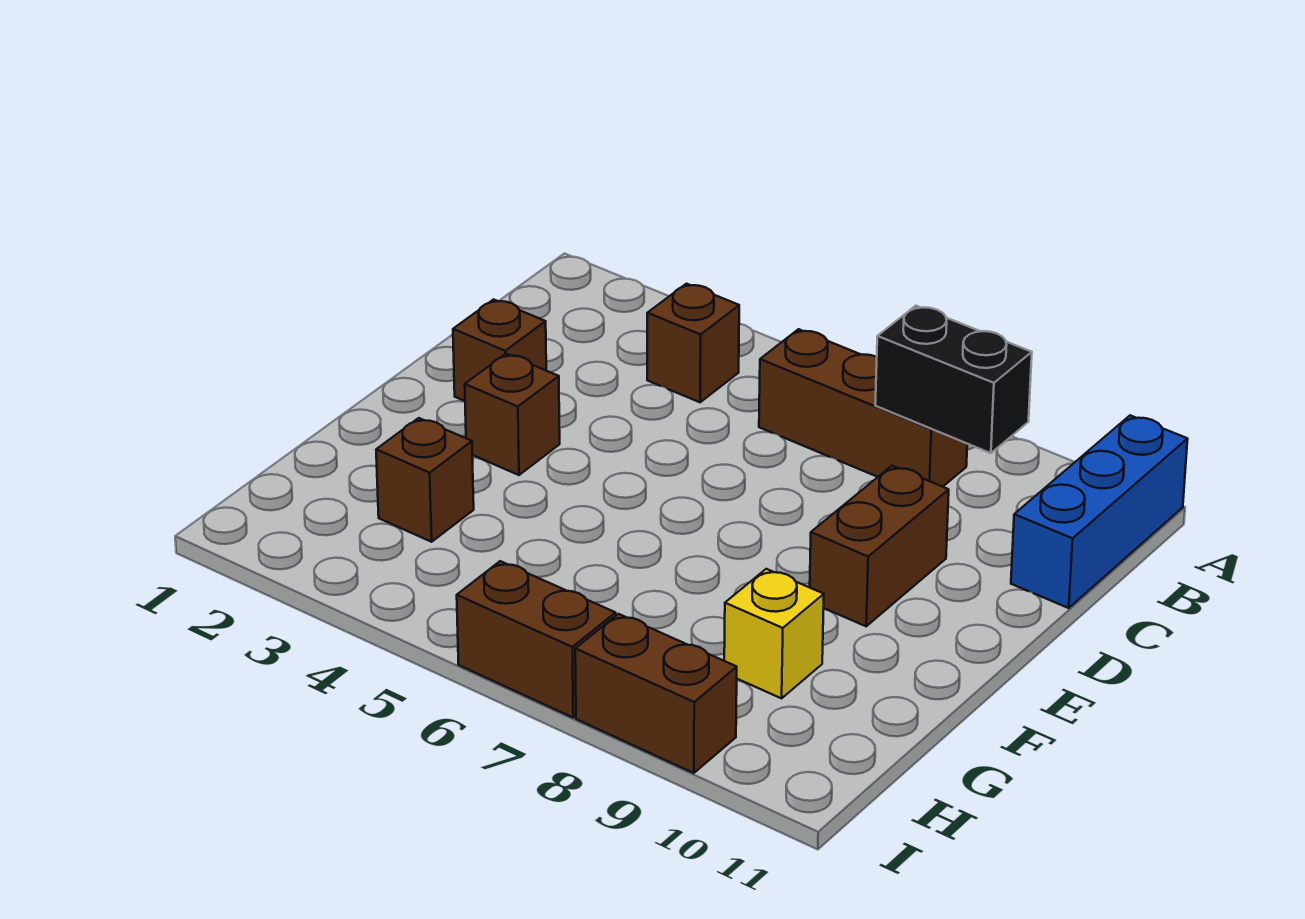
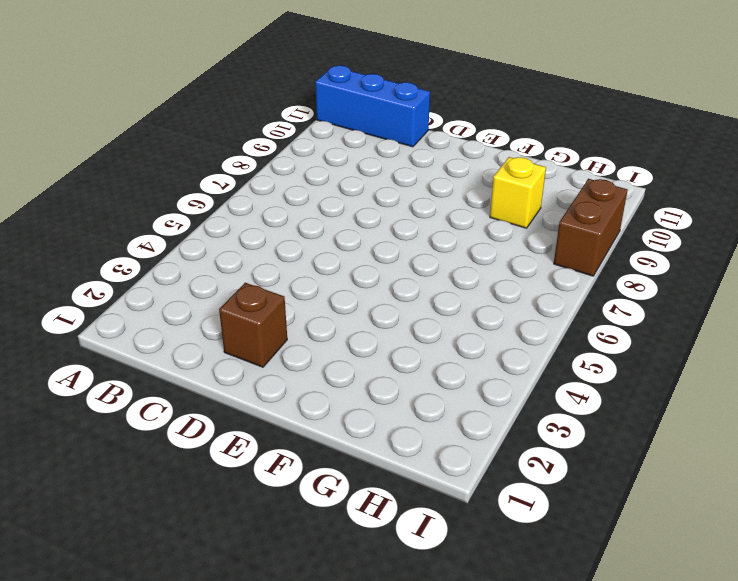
none -> brown 1x1 brick [647,284,739,402]
none -> brown 1x3 brick [759,329,967,487]

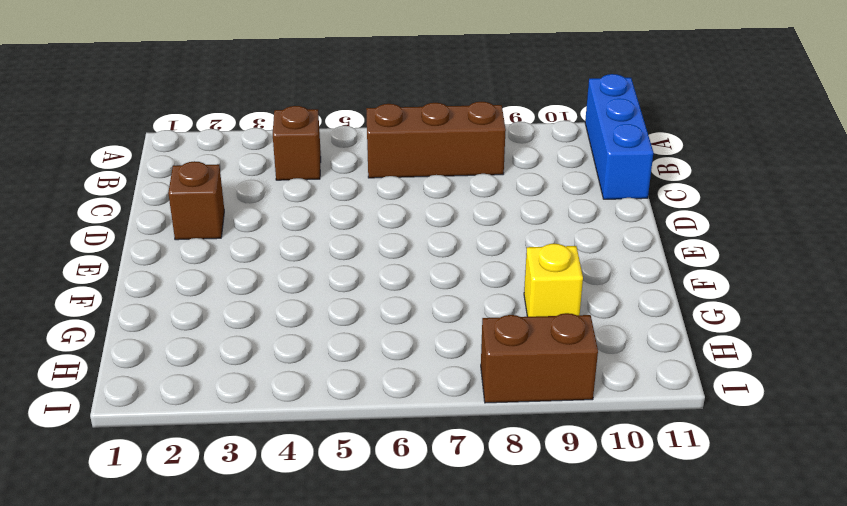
none -> brown 1x2 brick [810,466,949,626]
none -> brown 1x1 brick [465,354,560,475]

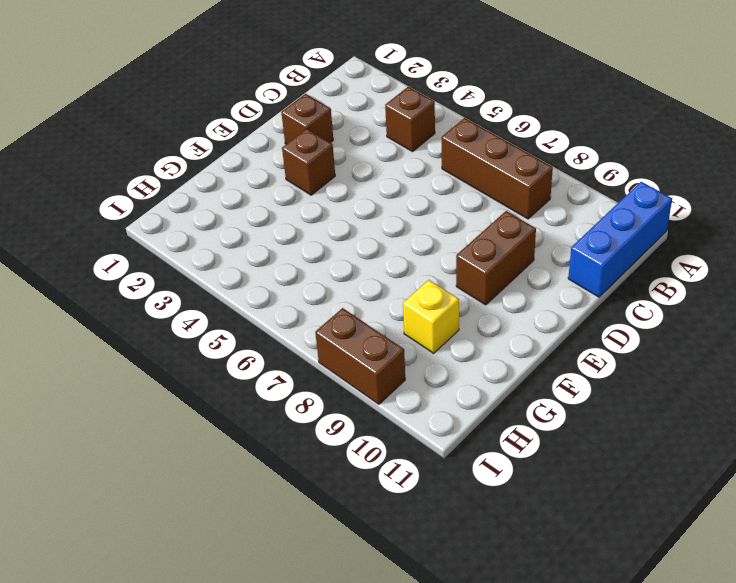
none -> brown 1x1 brick [376,418,474,542]
none -> brown 1x2 brick [457,561,616,717]

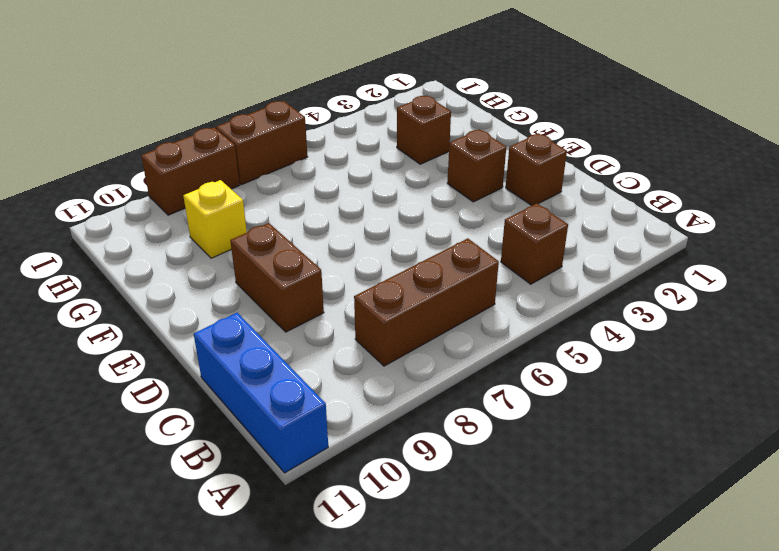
none -> black 1x2 brick [875,306,1032,453]

